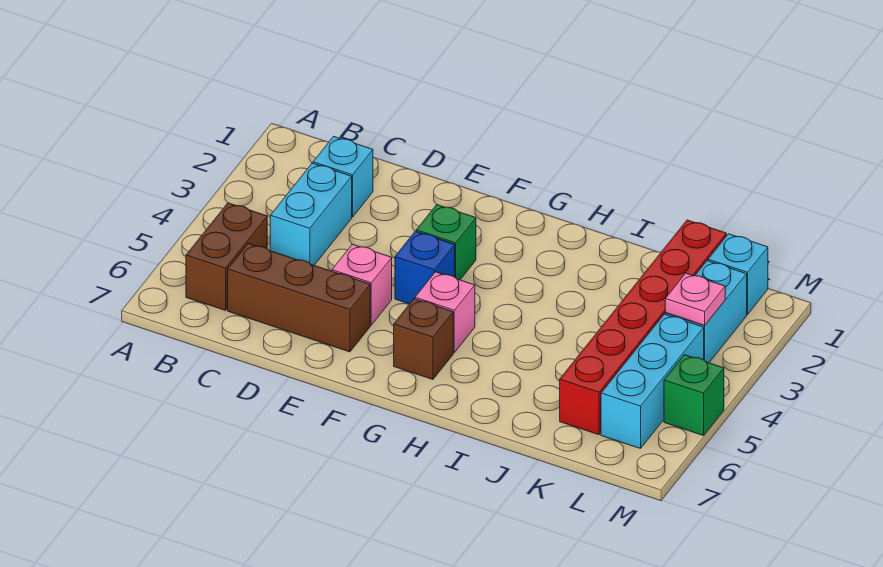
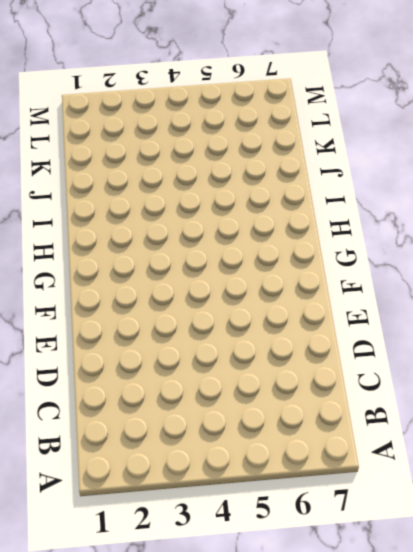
none -> brown 1x2 brick [186,203,267,310]
none -> cyan 1x1 brick [313,136,373,217]
none -> cyan 1x2 brick [270,163,352,265]

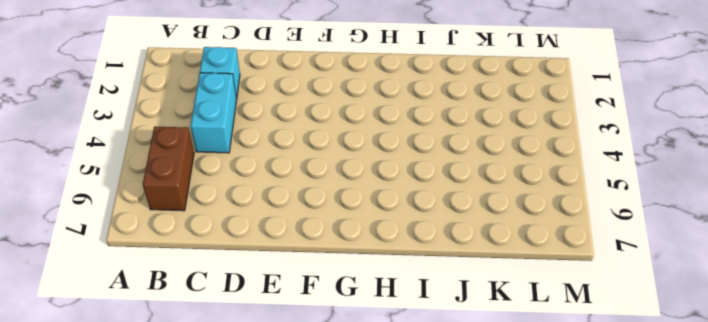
none -> brown 1x3 brick [228,244,370,352]
none -> pink 1x1 brick [332,244,392,325]
none -> green 1x1 brick [416,205,476,280]

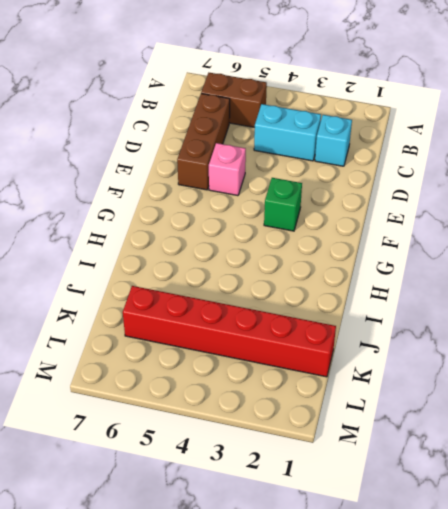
none -> blue 1x1 brick [395,231,455,304]
none -> pink 1x1 brick [415,272,475,353]
none -> brown 1x1 brick [394,299,453,379]

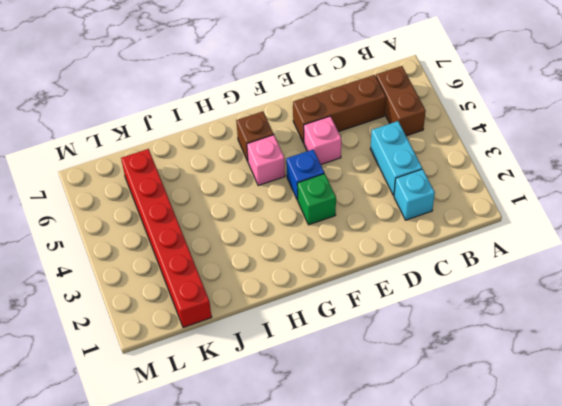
none -> cyan 1x1 brick [708,234,768,315]
none -> cyan 1x2 brick [665,261,747,363]
none -> cyan 1x3 brick [601,314,704,448]

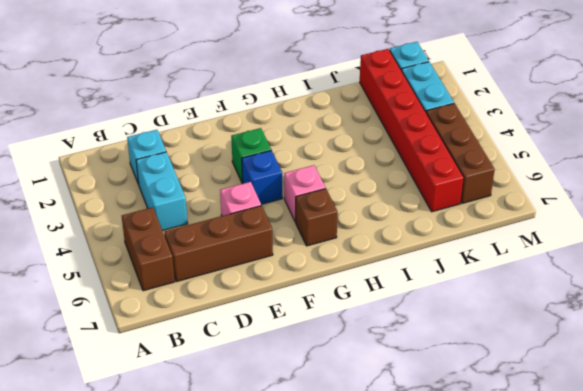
brown 1x3 brick [426,103,495,203] -> cyan 1x3 brick [601,314,704,448]
none -> green 1x1 brick [664,355,724,436]
none -> pink 1x1 plate [665,273,725,325]

